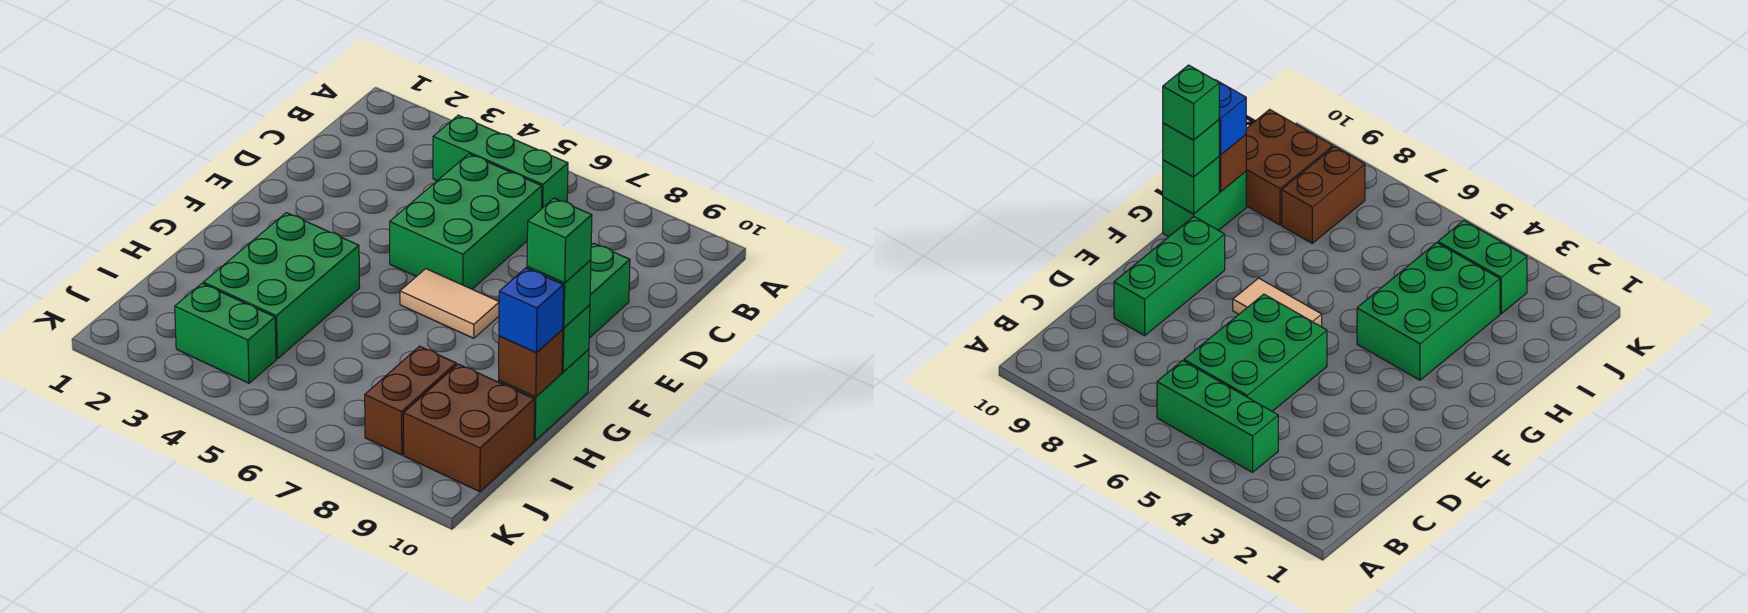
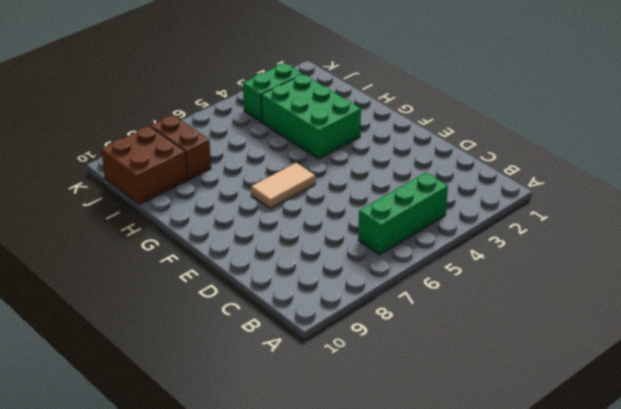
none -> green 2x3 brick [390,154,542,289]
none -> green 1x3 brick [589,243,630,338]
none -> green 1x2 brick [498,349,589,441]

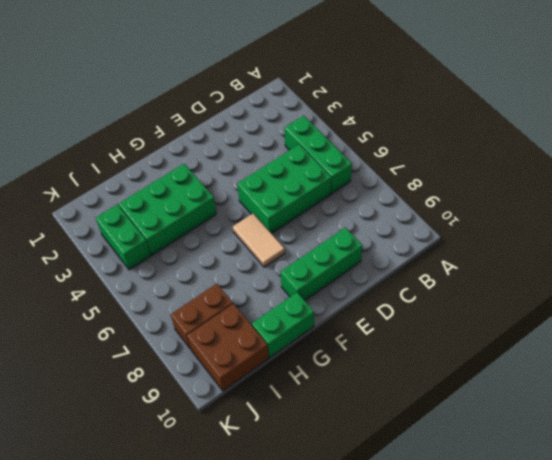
none -> green 1x1 brick [562,305,590,372]
none -> brown 1x1 brick [499,330,563,397]
none -> green 1x1 brick [527,260,591,328]

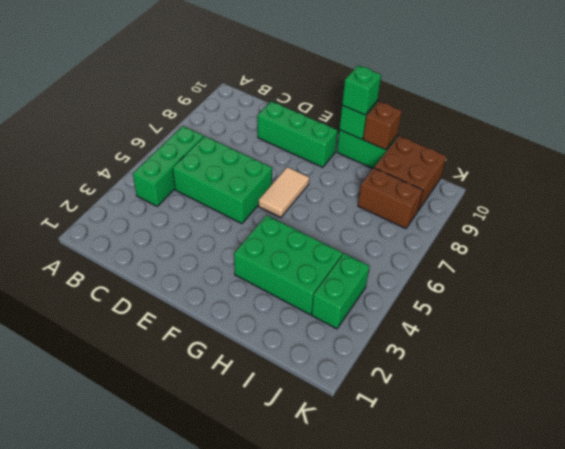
none -> blue 1x1 brick [499,268,563,352]
none -> green 1x1 brick [527,198,592,283]

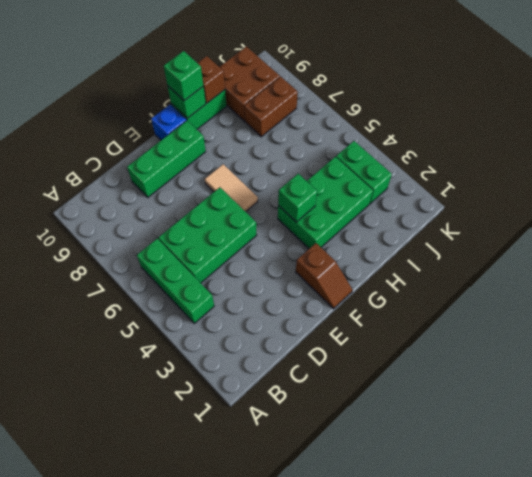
brown 1x2 slope [296,243,352,309] -> none
blue 1x1 brick [151,105,186,140] -> blue 1x1 brick moved to [499,268,563,352]
green 1x1 brick [278,174,317,222] -> green 1x1 brick moved to [527,198,592,283]

